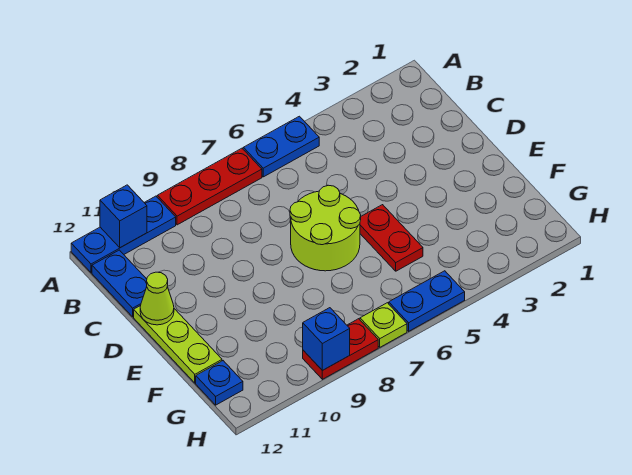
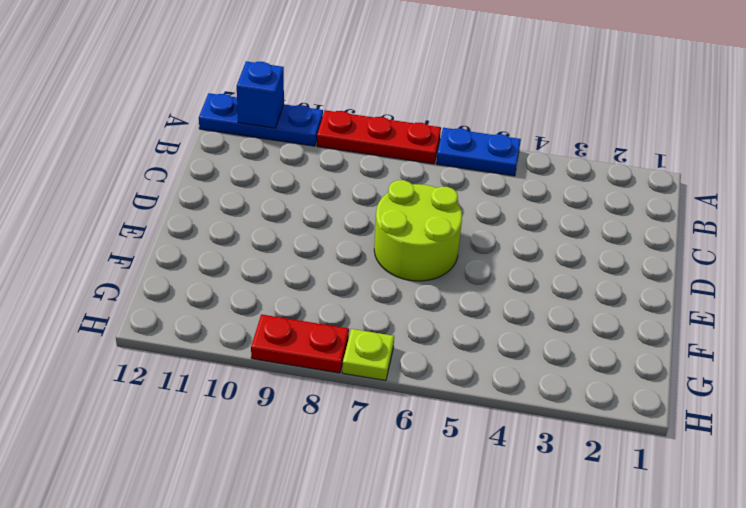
none -> blue 1x2 plate [92,250,147,317]
none -> lime 1x3 plate [134,306,222,383]
none -> red 1x2 plate [360,205,423,271]

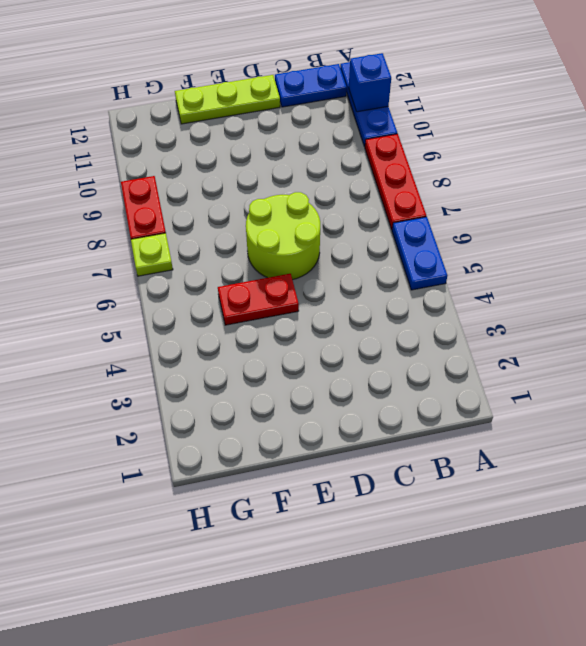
none -> blue 1x1 plate [196,361,243,405]
none -> blue 1x2 plate [389,271,465,331]
none -> lime 1x1 cone [140,272,174,325]

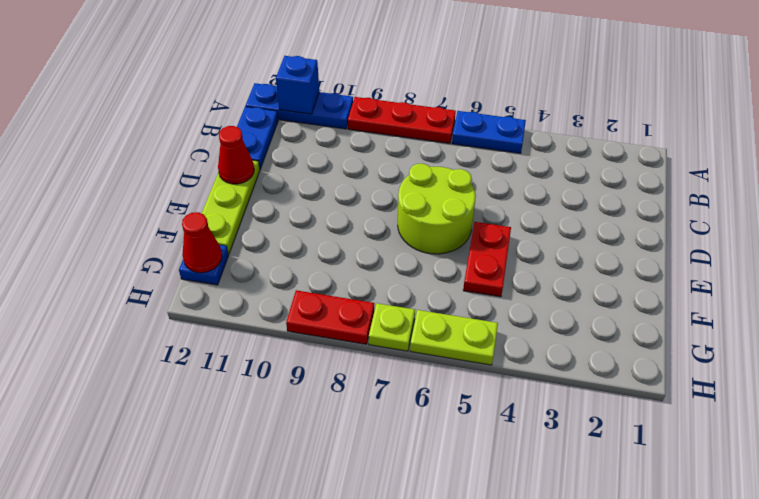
red 1x1 cone [218,126,254,184] -> lime 1x1 cone [140,272,174,325]
red 1x1 cone [182,212,222,273] -> none
lime 1x2 plate [410,310,498,365] -> blue 1x2 plate [389,271,465,331]
none -> blue 1x1 brick [303,308,350,370]

